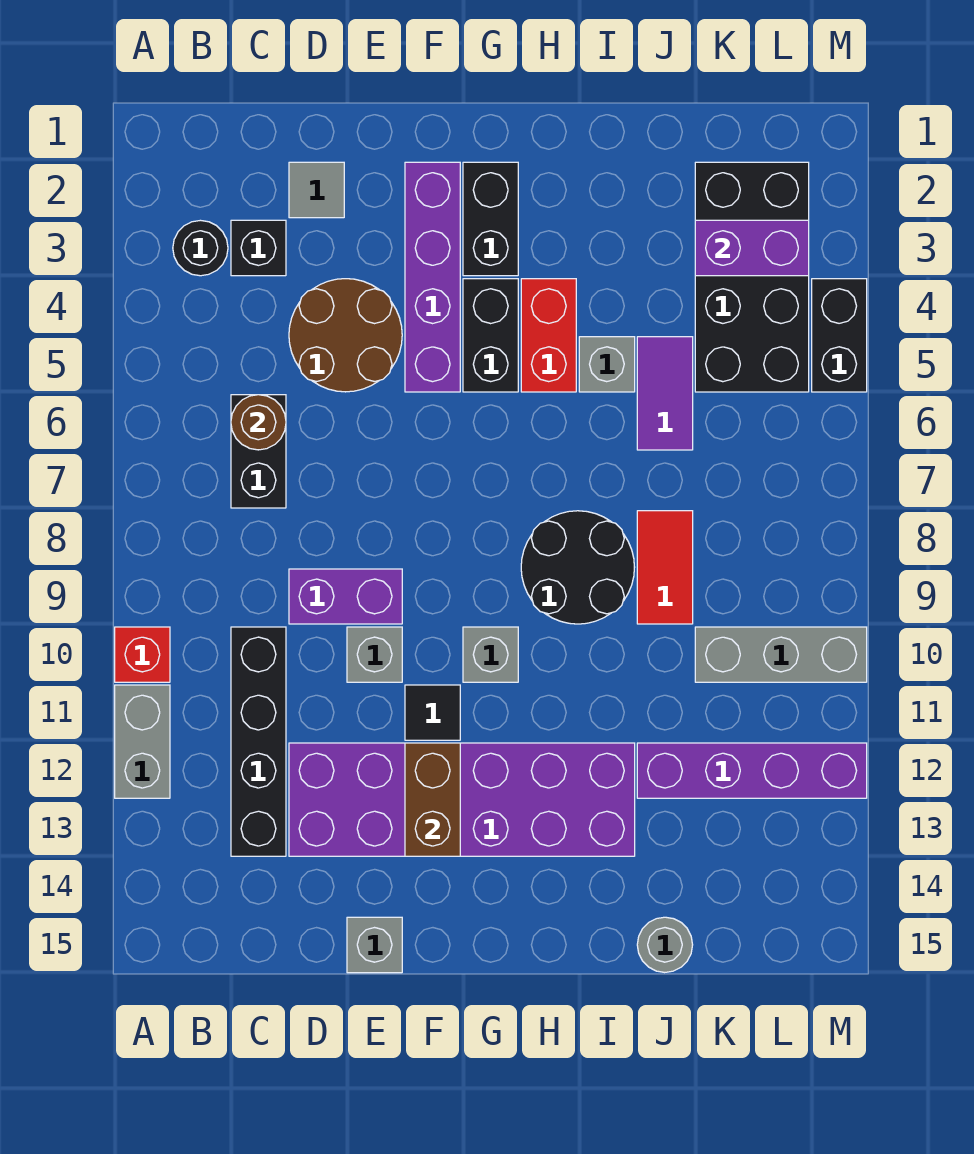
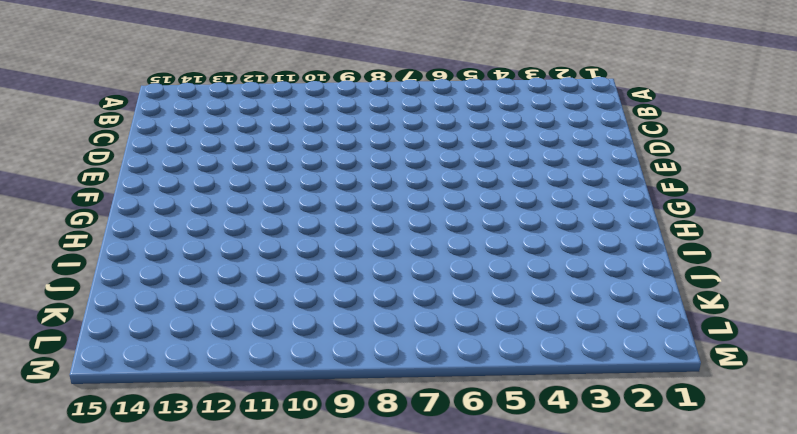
none -> red 1x1 brick [115,627,170,682]
none -> grey 1x2 brick [115,685,170,798]
none -> black 1x1 round brick [173,220,228,276]
none -> black 1x1 brick [231,220,286,276]

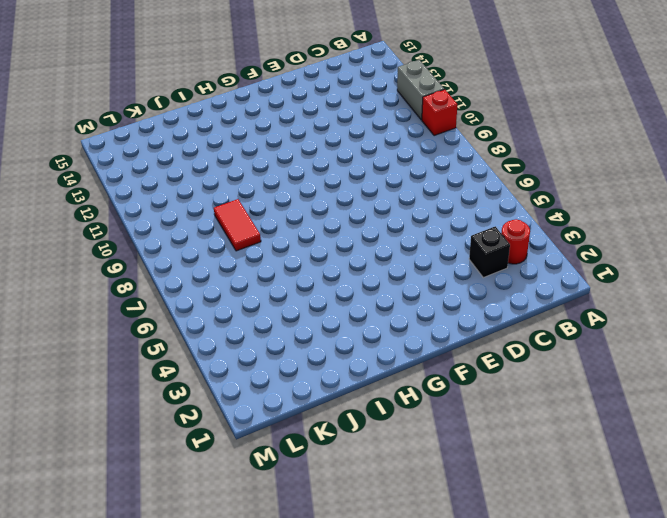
red 1x1 round brick [501,219,530,264] -> black 1x1 round brick [173,220,228,276]
none -> black 1x2 brick [231,395,286,508]
none -> black 1x4 brick [231,627,286,856]
none -> grey 1x1 tile [289,162,344,218]
none -> brown 2x2 round brick [289,279,402,392]

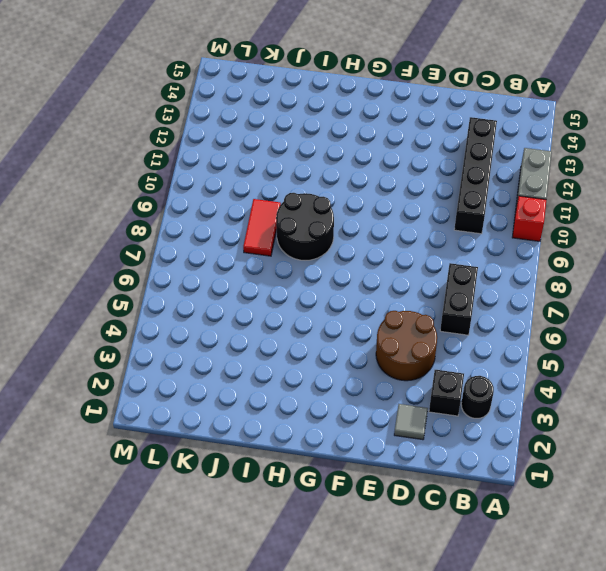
none -> purple 1x2 brick [289,569,402,624]
none -> purple 2x6 brick [289,743,635,856]
none -> grey 1x1 brick [347,627,402,682]
none -> grey 1x1 brick [347,917,402,973]

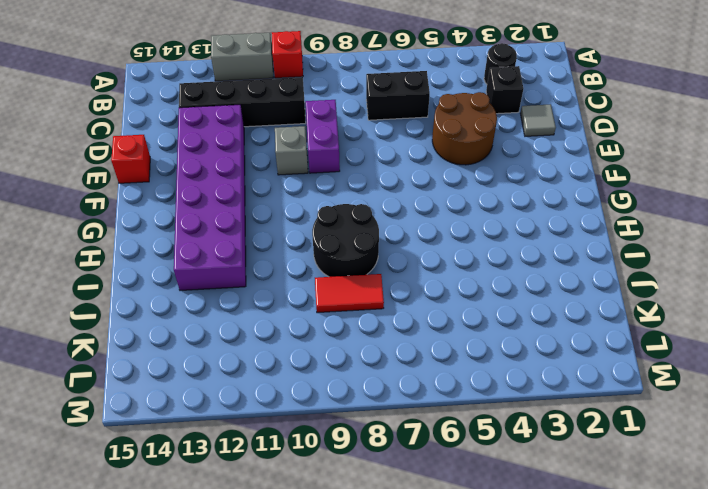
red 1x1 brick [111,135,150,183] -> grey 1x1 brick [347,917,402,973]
none -> purple 1x4 brick [405,162,460,392]
none -> black 1x1 tile [405,685,460,740]
none -> black 1x2 brick [463,162,518,276]
none -> black 1x2 brick [463,279,518,392]

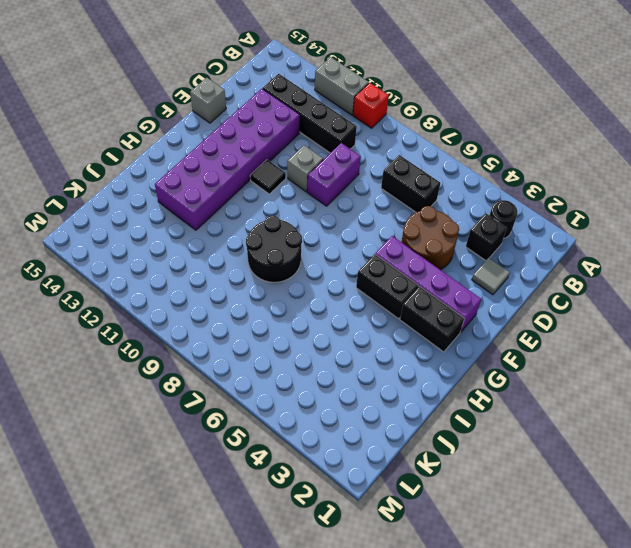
none -> grey 1x1 brick [463,627,518,682]
none -> red 1x2 brick [521,279,576,392]
none -> grey 1x1 brick [579,337,635,392]
none -> purple 1x2 tile [637,337,693,450]

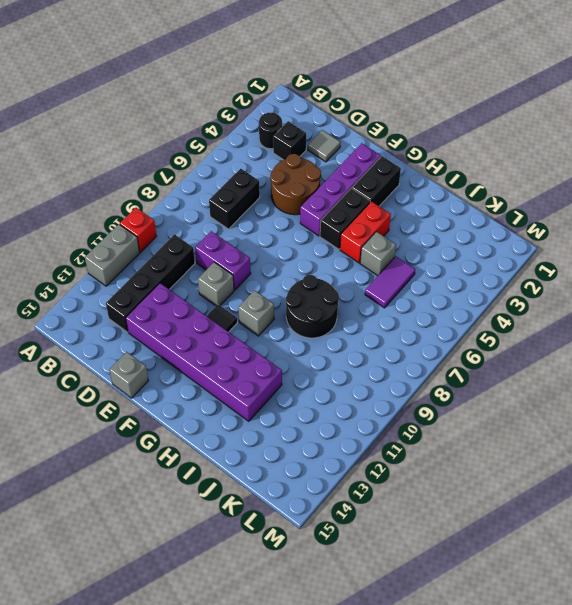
none -> red 1x2 tile [637,511,693,624]
none -> purple 1x4 brick [637,743,867,798]
none -> grey 1x1 round brick [637,917,693,972]
none -> black 2x4 brick [695,162,809,392]

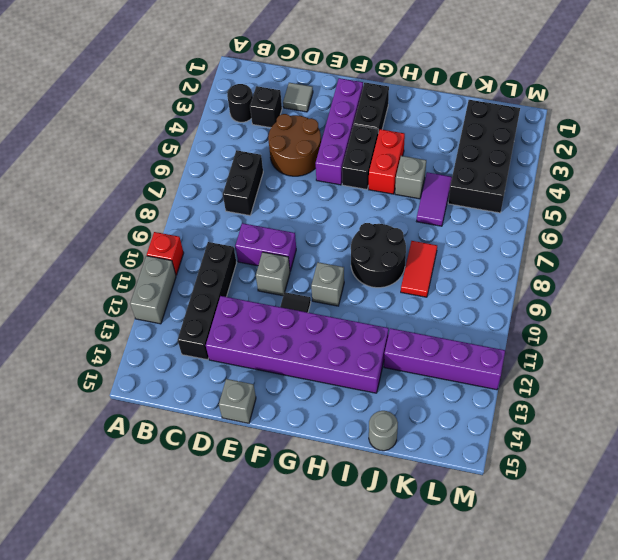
none -> grey 1x3 brick [695,627,867,682]
none -> black 1x2 brick [812,279,867,392]
none -> brown 1x1 round brick [231,395,286,450]
none -> brown 1x2 brick [405,743,460,856]

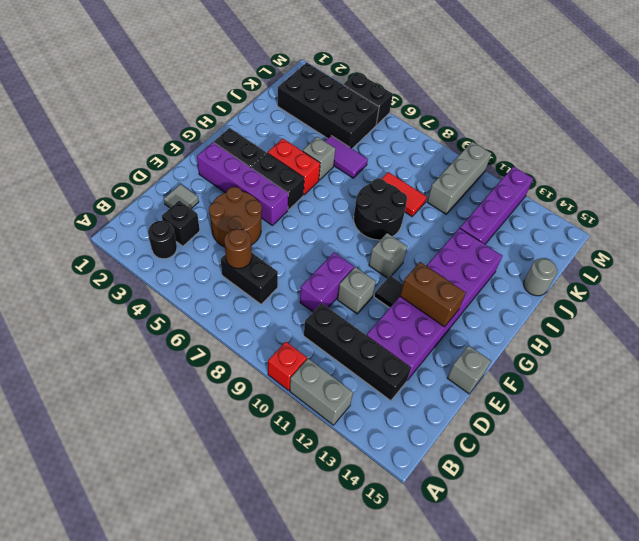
none -> purple 1x2 brick [695,220,809,276]

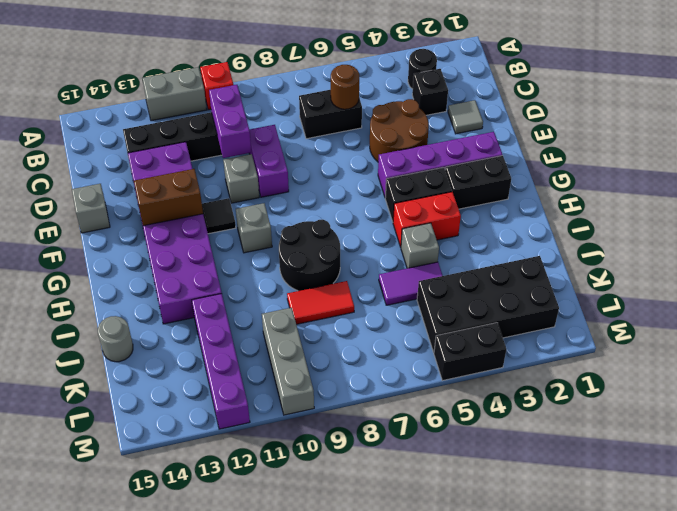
purple 1x2 brick [209,85,251,158] -> purple 1x2 brick moved to [695,220,809,276]

